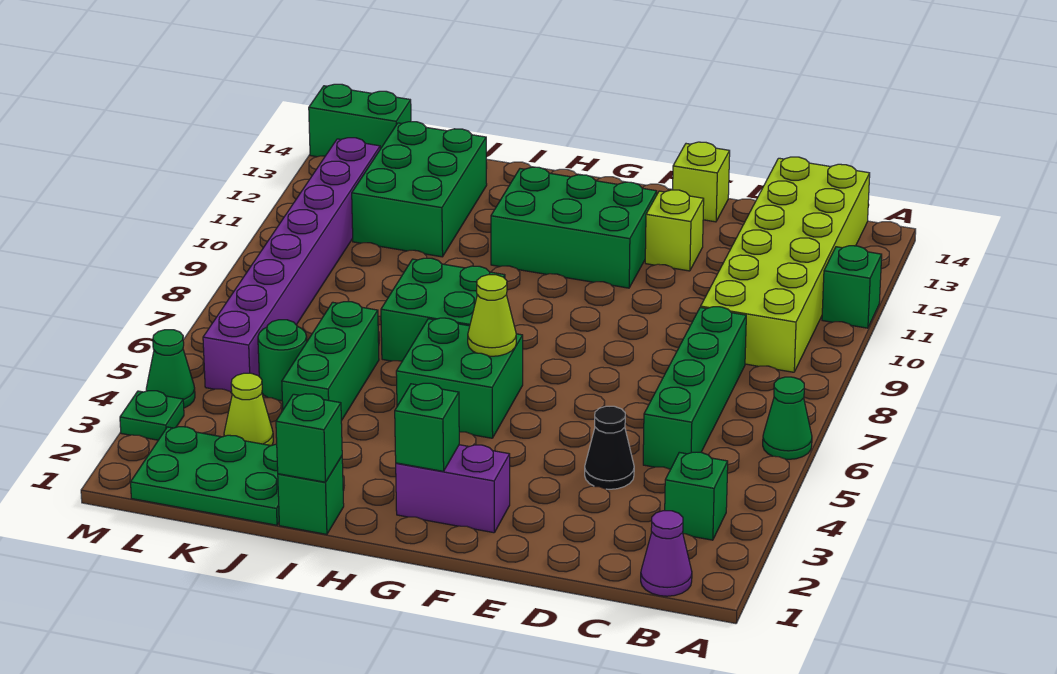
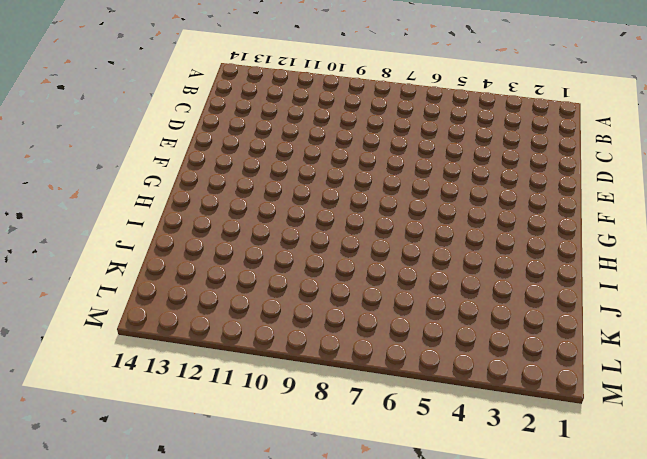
none -> green 1x1 cone [763,377,812,459]
none -> green 1x1 brick [822,246,882,328]
none -> purple 1x1 cone [641,511,692,596]

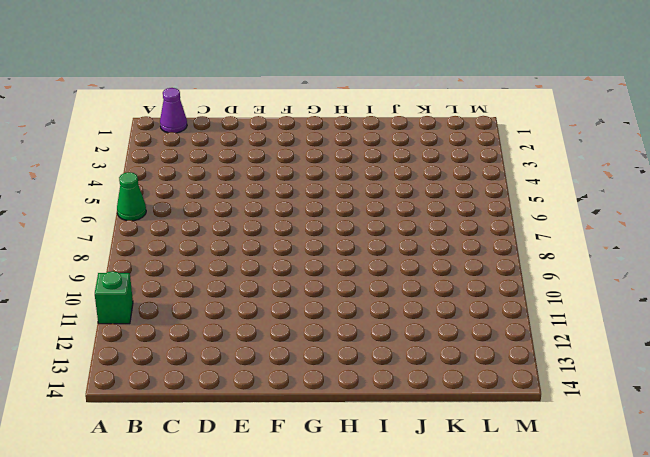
none -> green 1x1 brick [665,452,728,540]
none -> lime 2x6 brick [701,157,870,372]
none -> green 1x4 brick [643,307,746,469]

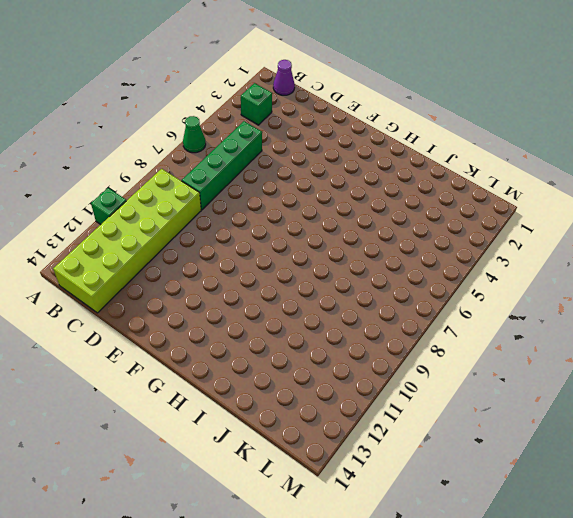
none -> black 1x1 cone [585,406,634,489]
none -> lime 1x1 brick [645,190,704,271]
none -> lime 1x1 brick [673,142,730,222]

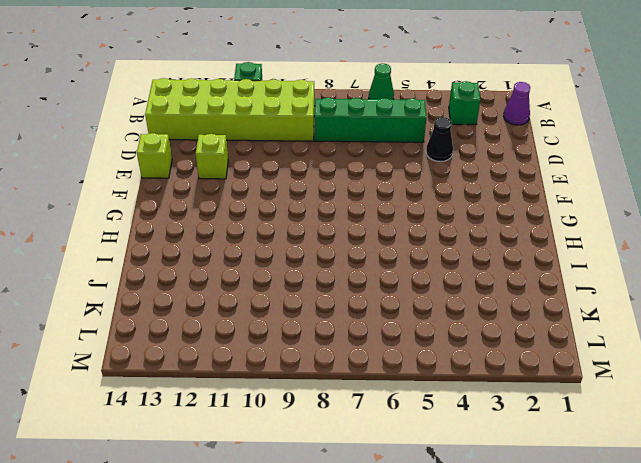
none -> purple 1x2 brick [396,445,510,533]
none -> green 2x3 brick [491,167,657,288]
none -> green 2x2 brick [396,318,523,438]

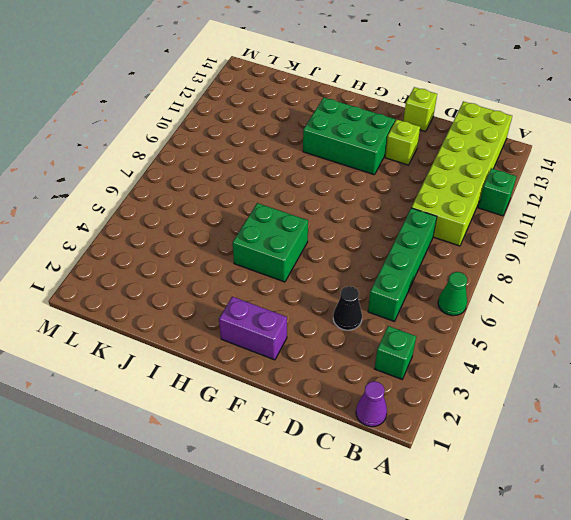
none -> green 2x2 brick [381,258,505,361]
none -> green 1x1 brick [278,456,344,534]
none -> green 2x3 plate [131,427,279,525]

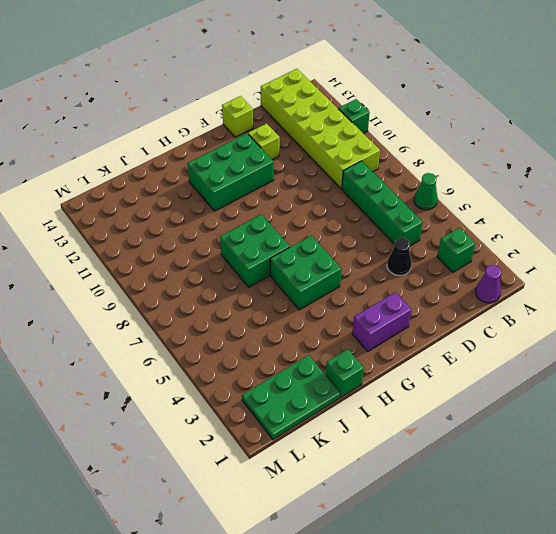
none -> green 1x3 brick [282,302,379,421]
none -> green 2x3 brick [352,122,487,257]
none -> lime 1x1 cone [224,373,273,446]

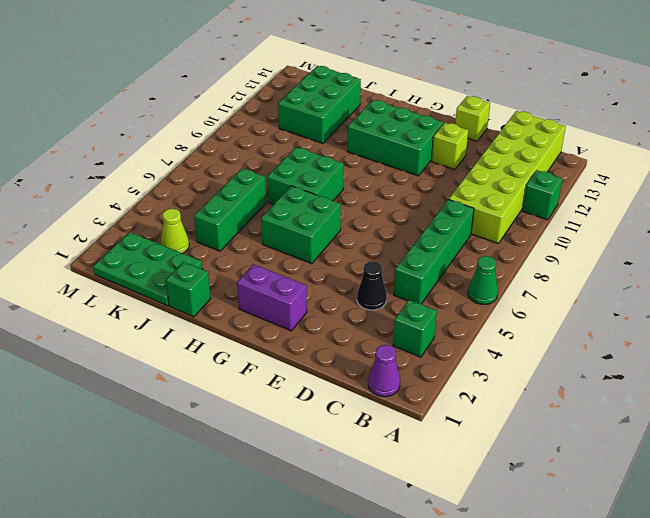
none -> green 1x1 round brick [258,320,307,401]
none -> purple 1x8 brick [203,138,380,392]
none -> green 1x2 brick [309,84,411,157]

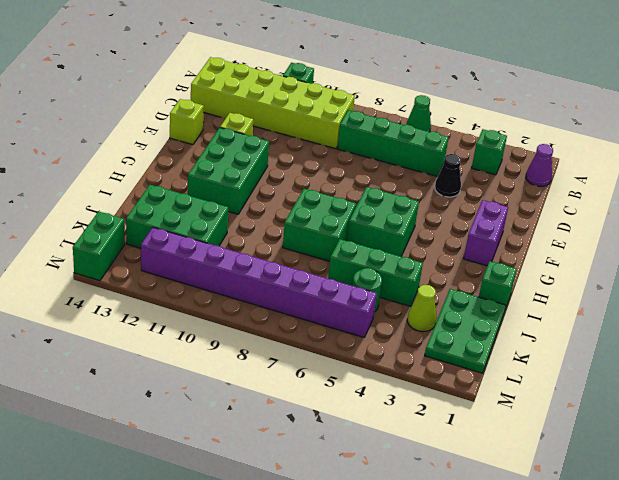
none -> green 1x1 plate [120,391,184,440]
none -> green 1x1 cone [146,330,195,408]
none -> green 1x1 brick [395,383,459,471]

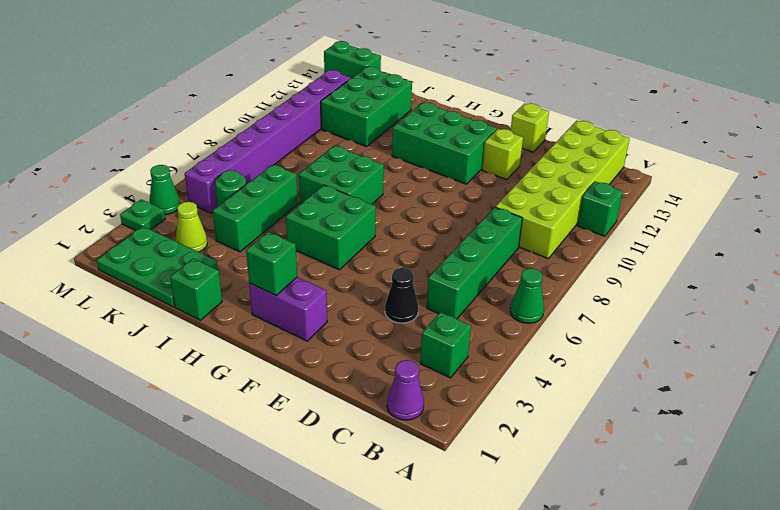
none -> lime 1x1 cone [468,274,516,356]
none -> green 1x1 brick [276,394,342,482]

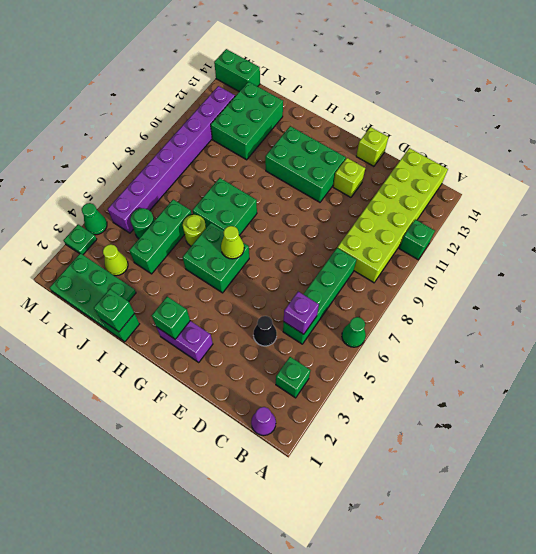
purple 1x1 brick [284,292,319,334] -> none
lime 1x1 round brick [183,215,206,246] -> none

